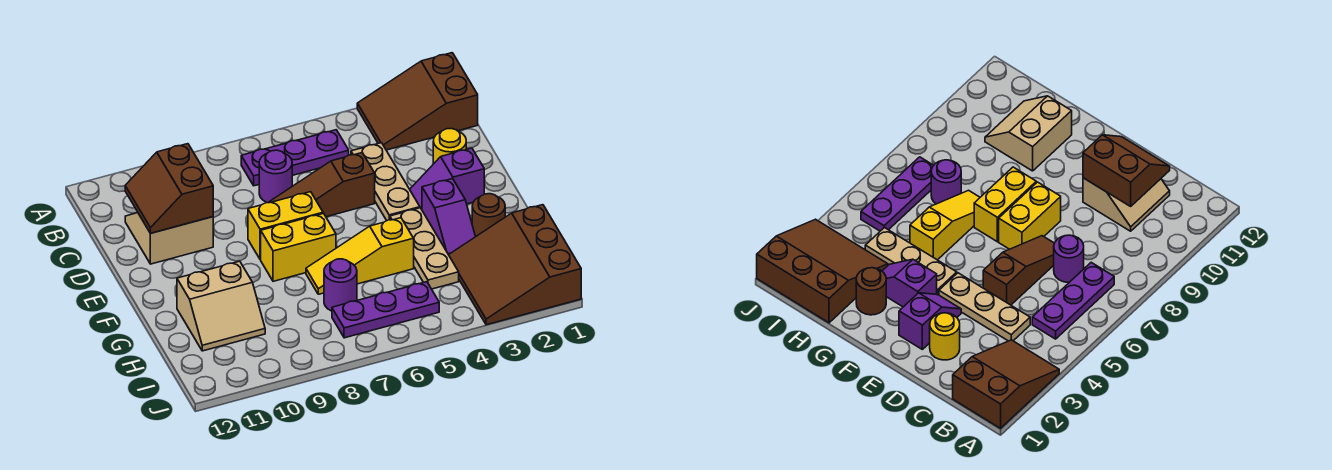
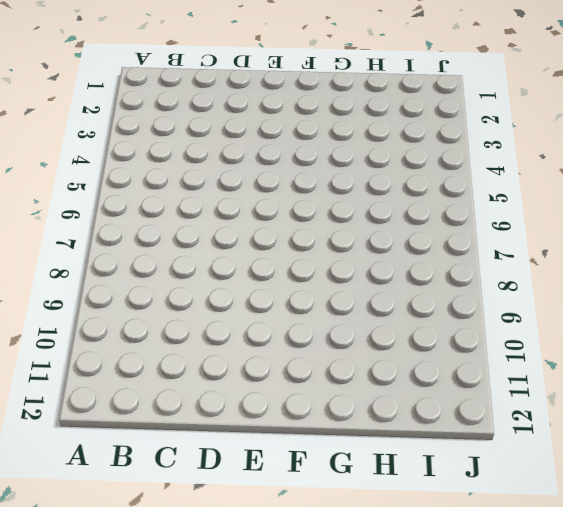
none -> brown 2x3 slope [357,53,478,150]
none -> purple 1x3 plate [241,130,349,186]
none -> tan 1x3 plate [351,143,420,221]

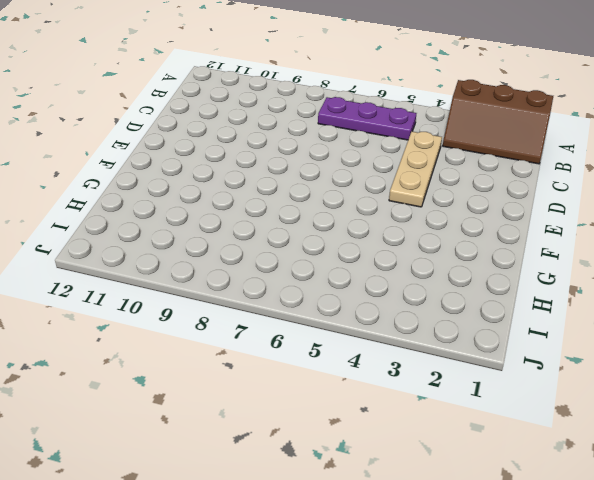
brown 2x3 slope [443,80,553,164] -> brown 2x3 slope turned to [357,53,478,150]
none -> purple 1x1 round brick [259,150,292,203]
none -> tan 2x2 slope [125,213,213,264]
none -> yellow 1x1 round brick [433,128,466,164]

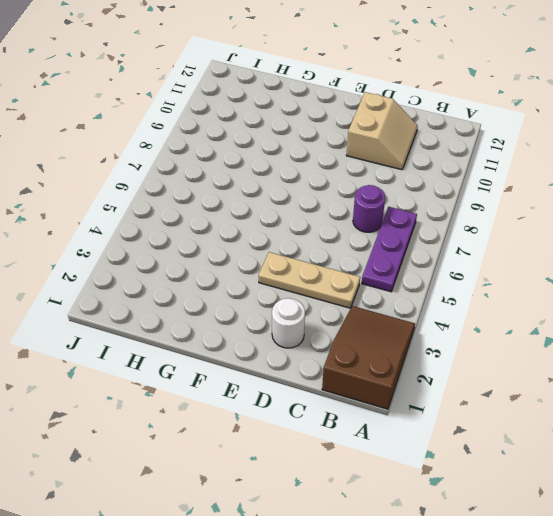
white 1x1 round brick [272,298,305,348] -> yellow 1x1 round brick [433,128,466,164]
none -> brown 1x3 slope [268,153,375,217]
none -> purple 1x2 slope [410,148,484,209]
none -> yellow 1x2 brick [248,192,323,260]

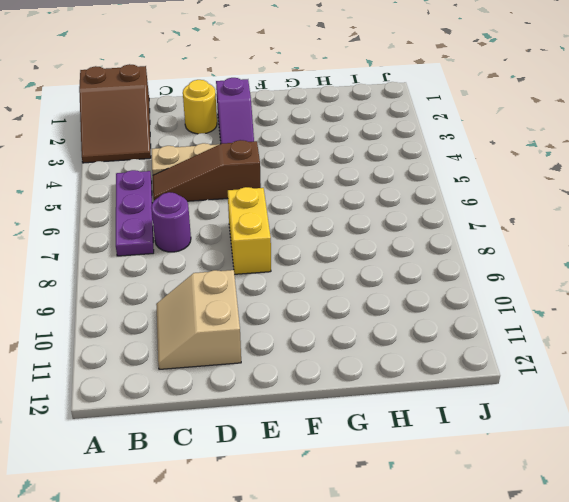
brown 1x3 slope [153,140,261,201] -> brown 1x3 slope turned to [268,153,375,217]
none -> purple 1x2 slope [422,179,475,255]
none -> tan 1x3 plate [390,208,459,289]
none -> yellow 1x2 brick [261,213,336,281]

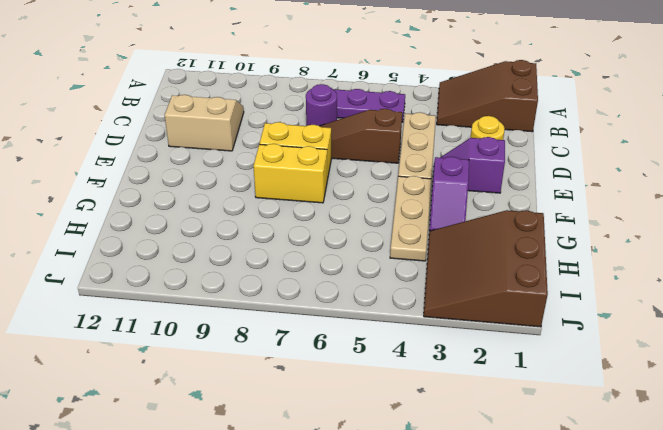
none -> brown 1x1 round brick [472,194,505,237]
none -> yellow 1x3 slope [306,218,414,294]
none -> tan 2x2 slope [177,261,265,351]

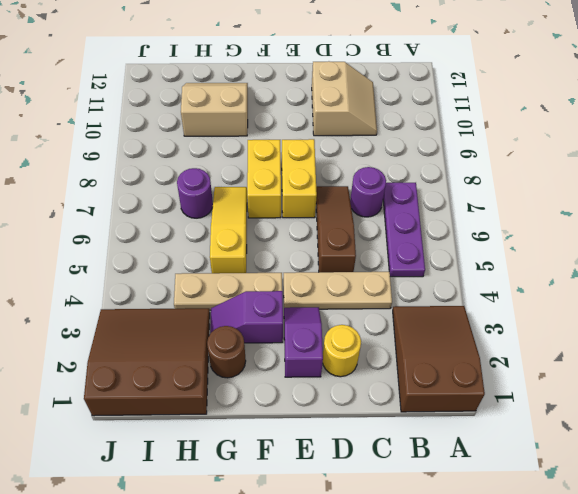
tan 2x2 slope [181,83,248,136] -> tan 2x2 slope turned to [177,261,265,351]
none -> purple 1x3 plate [332,282,439,338]
none -> brown 2x2 slope [125,144,213,233]

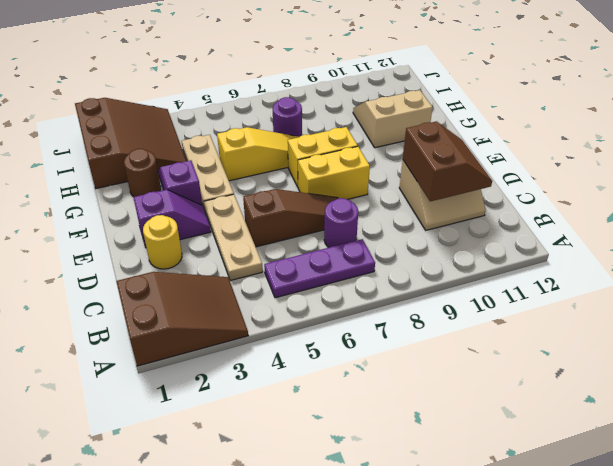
none -> purple 1x3 plate [332,282,439,338]

